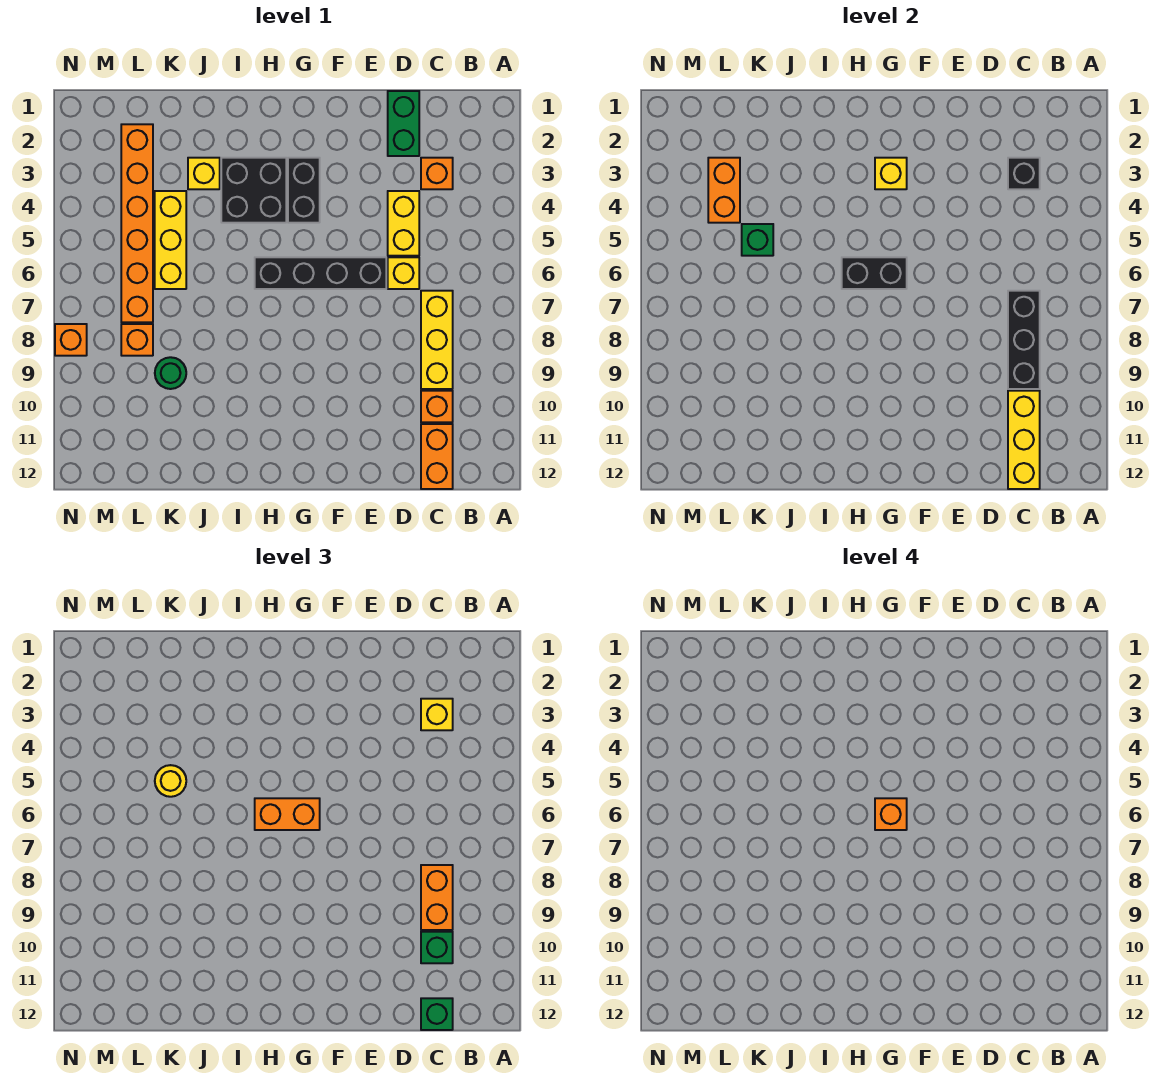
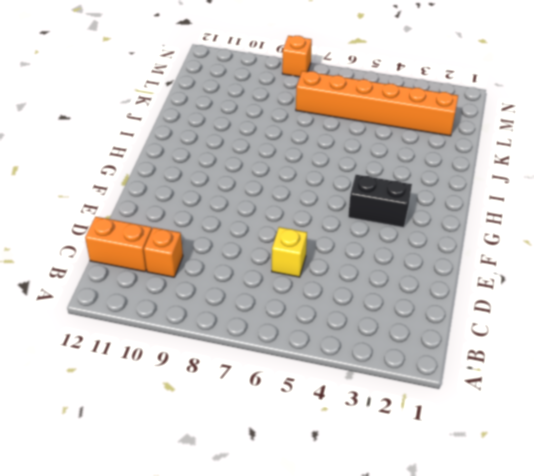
none -> orange 1x1 brick [421,158,453,189]
none -> yellow 1x3 brick [421,291,453,389]
none -> green 1x2 brick [388,91,419,156]
none -> yellow 1x2 brick [388,191,419,256]

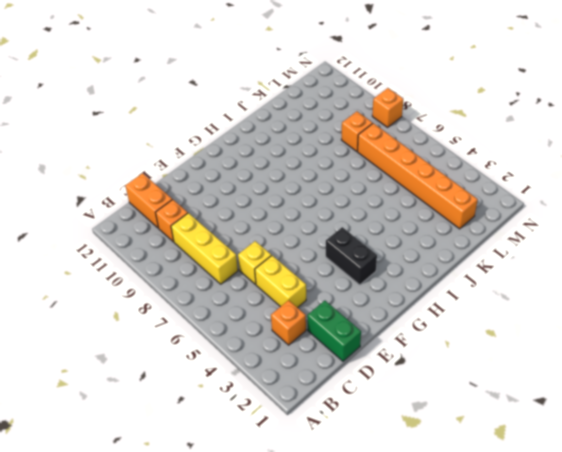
none -> black 1x4 brick [255,257,386,289]
none -> black 2x2 brick [221,158,286,223]
none -> yellow 1x1 brick [188,158,220,189]
none -> yellow 1x3 brick [155,191,186,289]

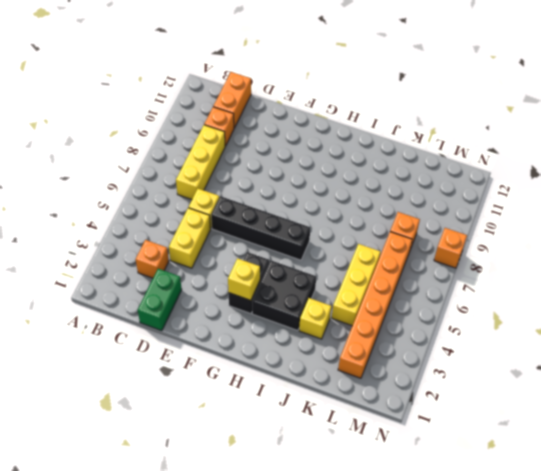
none -> green 1x1 round brick [155,357,186,389]
none -> black 1x1 brick [1008,158,1040,189]
none -> black 1x3 brick [1008,291,1040,389]
none -> yellow 1x3 brick [1008,391,1040,489]

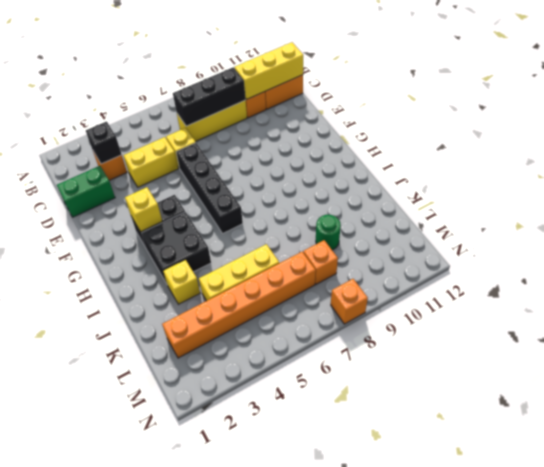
none -> black 1x2 brick [842,257,907,289]
none -> green 1x1 brick [742,224,773,256]
none -> orange 1x2 brick [708,158,740,223]
none -> yellow 1x1 brick [421,699,453,730]

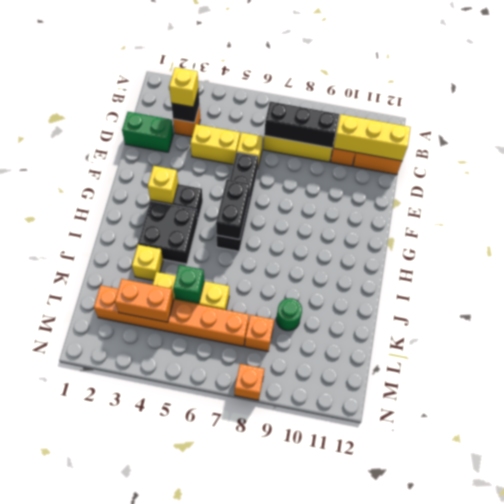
none -> orange 1x2 brick [421,865,453,930]
none -> green 1x1 brick [421,932,453,963]
none -> green 1x1 brick [421,998,453,1030]
none -> orange 1x2 brick [255,798,320,830]

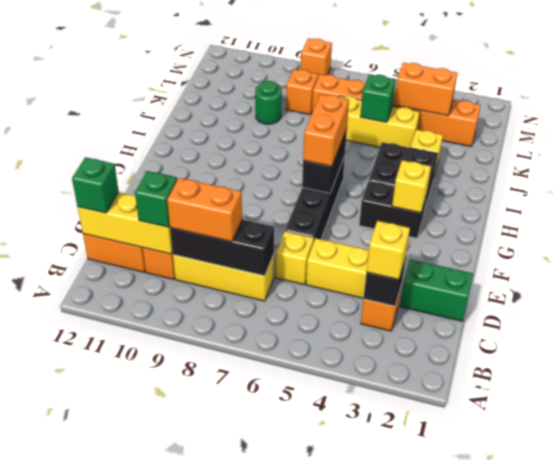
none -> yellow 1x1 round brick [155,765,186,797]
none -> orange 1x1 brick [875,798,907,830]

